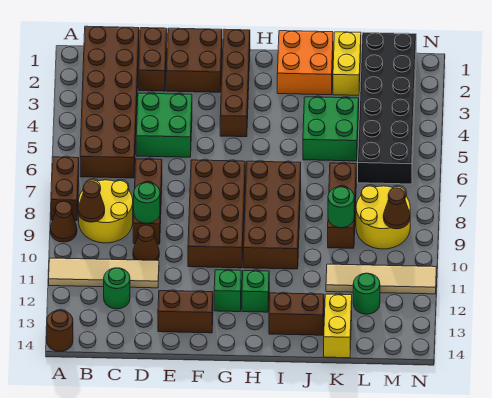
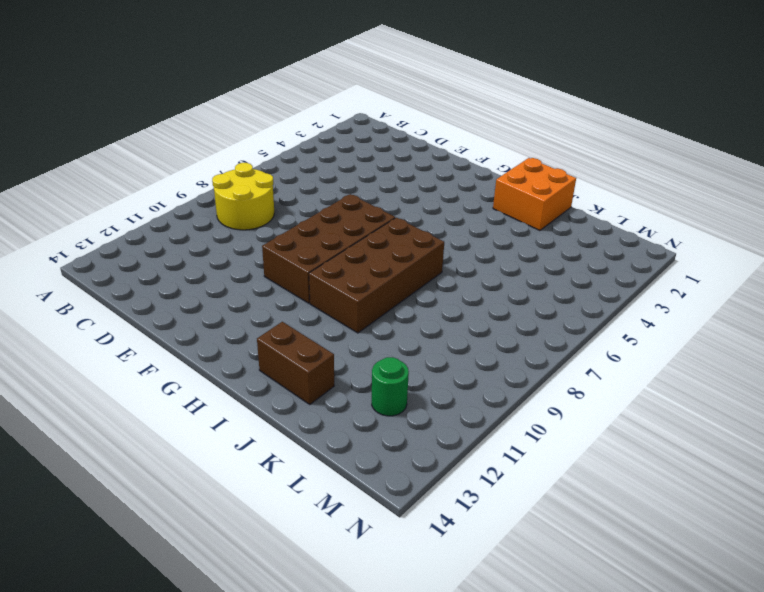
none -> brown 1x2 brick [51,157,79,221]
none -> brown 1x1 cone [50,201,77,242]
none -> tan 1x4 tile [49,258,159,288]
none -> brown 1x1 round brick [47,310,73,351]

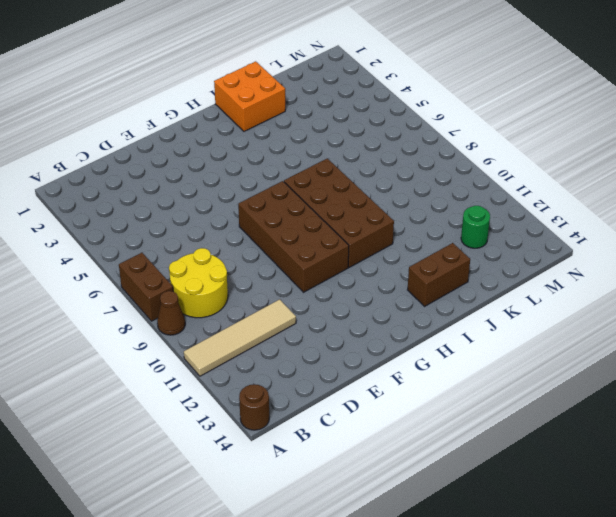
none -> brown 2x6 brick [80,26,139,178]
none -> green 1x1 round brick [104,268,130,309]
none -> brown 1x2 brick [139,28,167,91]
none -> green 2x2 brick [136,93,192,157]

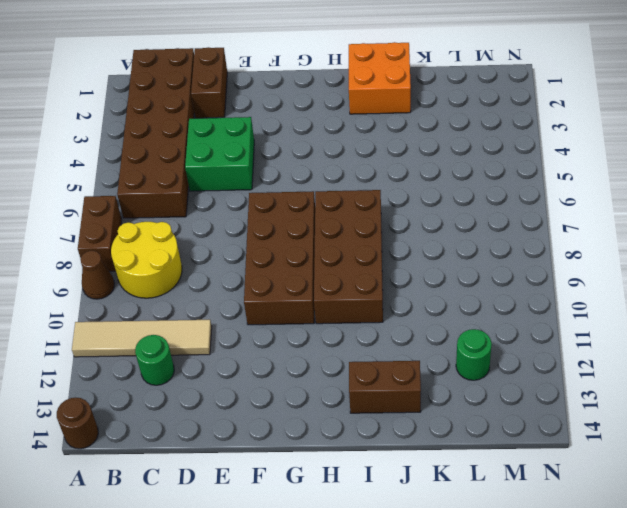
none -> brown 1x3 brick [133,159,162,244]
none -> brown 1x1 cone [133,225,159,260]
none -> brown 2x2 brick [166,28,222,92]
none -> brown 1x2 brick [158,291,213,333]

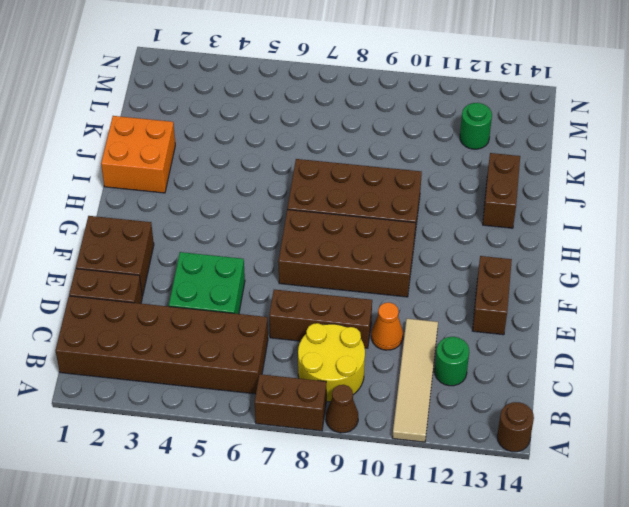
orange 1x1 cone [371,302,403,350] -> brown 1x1 cone [133,225,159,260]
none -> brown 1x4 brick [220,29,250,137]
none -> green 1x1 brick [214,270,241,312]
none -> green 1x1 brick [242,271,269,312]
none -> green 2x2 brick [303,97,359,161]

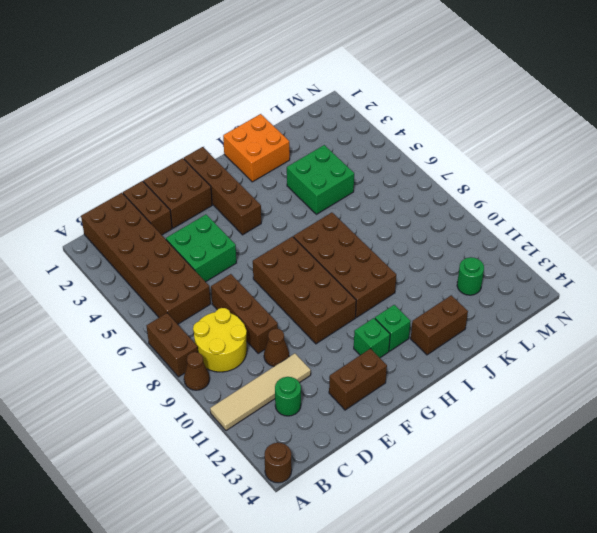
none -> yellow 1x2 brick [333,32,361,95]
none -> brown 1x3 brick [328,163,356,248]
none -> tan 1x4 tile [326,264,436,294]
none -> yellow 1x2 brick [324,294,352,358]

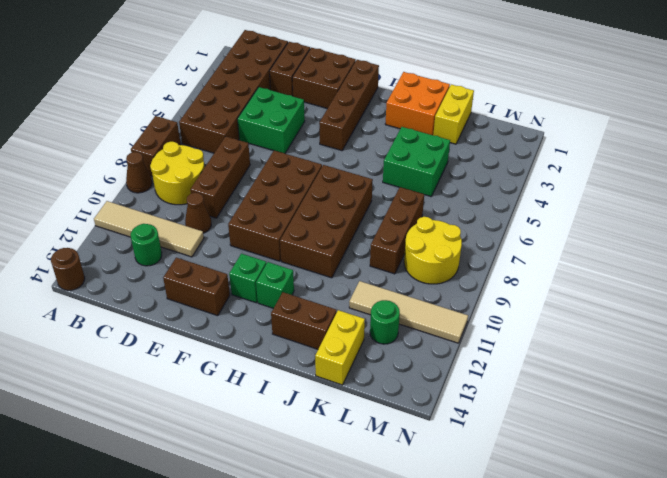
none -> black 2x6 brick [358,32,416,184]
none -> brown 1x1 cone [78,181,105,222]
none -> green 1x1 round brick [134,182,160,223]
none -> green 1x1 round brick [328,187,354,228]

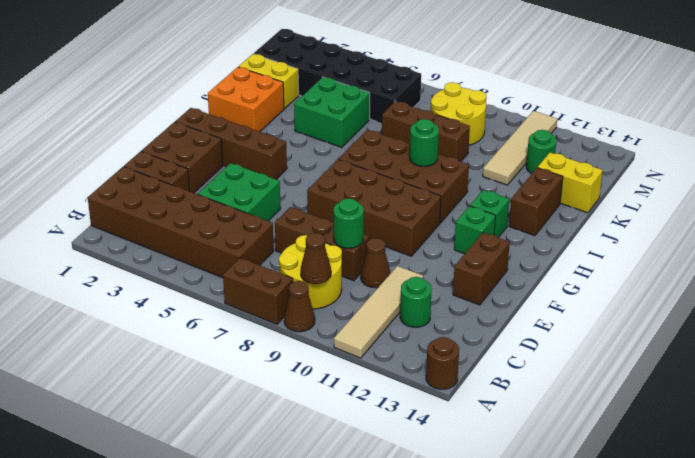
green 1x1 round brick [410,119,439,166] -> green 1x1 round brick moved to [328,187,354,228]
none -> brown 1x1 cone [383,188,410,229]

